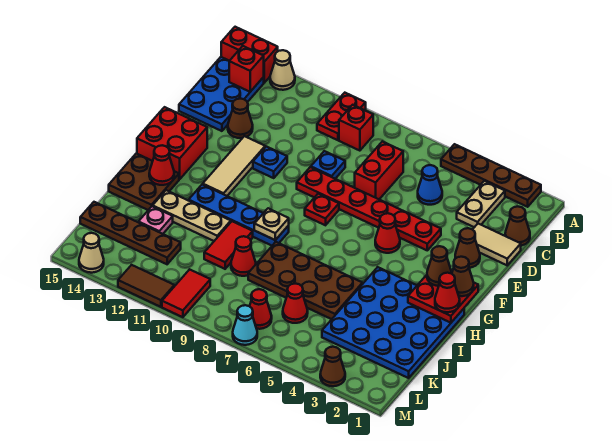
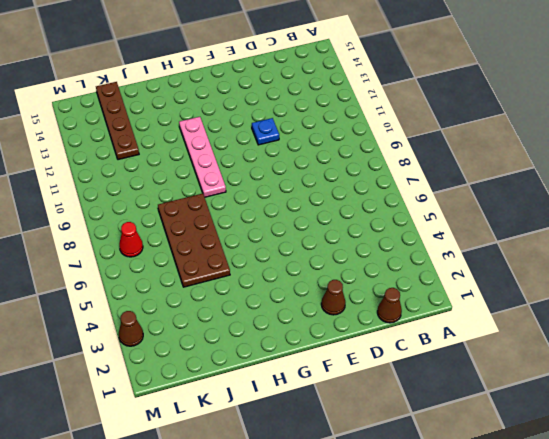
pink 1x4 plate [179,117,226,197] -> blue 1x4 plate [189,184,289,246]
none -> brown 1x4 plate [441,144,541,207]
none -> red 1x2 plate [317,93,366,140]
none -> tan 1x1 cone [270,50,295,90]
none -> red 1x2 brick [221,27,278,83]

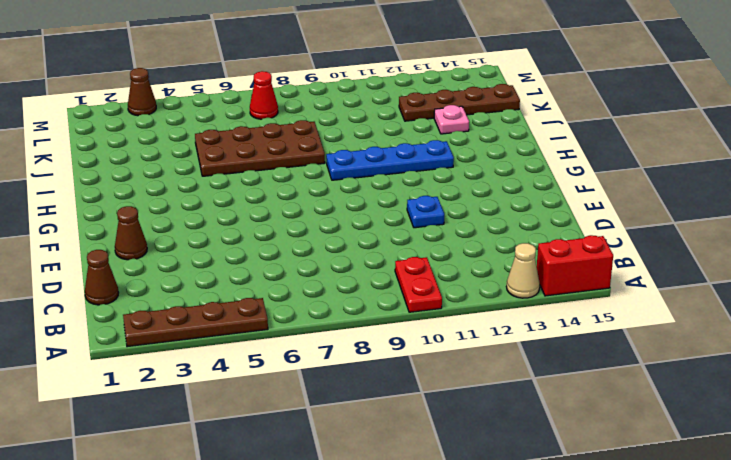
none -> tan 1x2 plate [457,181,505,227]
none -> red 1x1 brick [339,105,373,151]
none -> blue 2x3 plate [179,57,264,131]
none -> blue 1x1 cone [418,165,442,205]

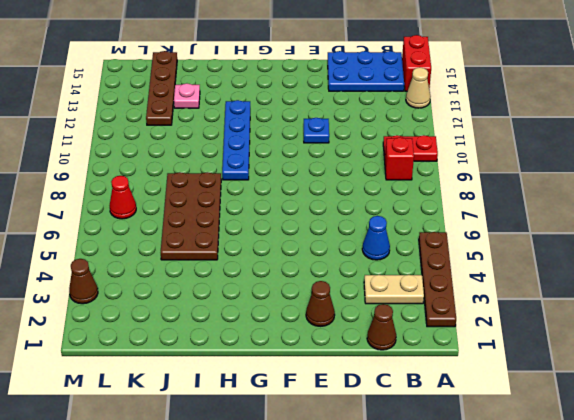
none -> red 1x2 brick [355,141,403,199]
none -> tan 1x2 tile [473,224,521,265]
none -> blue 1x1 plate [311,151,345,179]
none -> brown 1x1 cone [228,99,253,138]

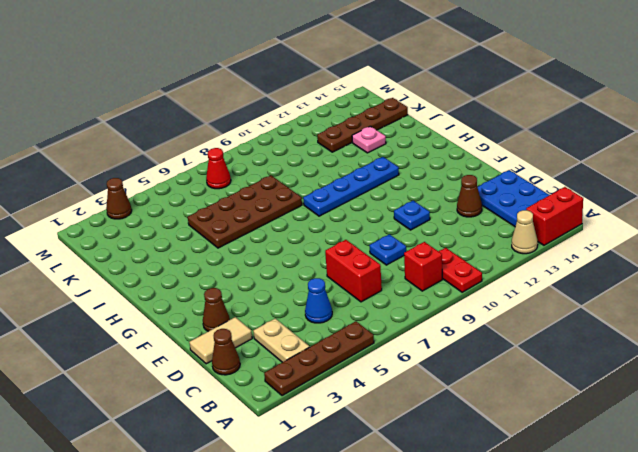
none -> red 1x6 plate [297,167,441,250]
none -> tan 1x3 tile [203,136,265,196]
none -> red 1x1 cone [375,213,400,253]
none -> red 1x1 plate [305,194,339,225]

